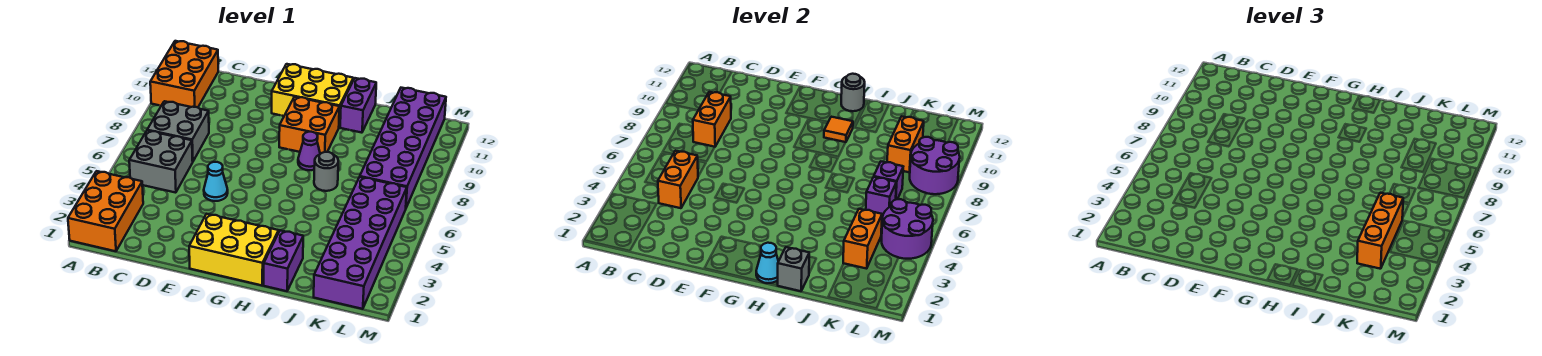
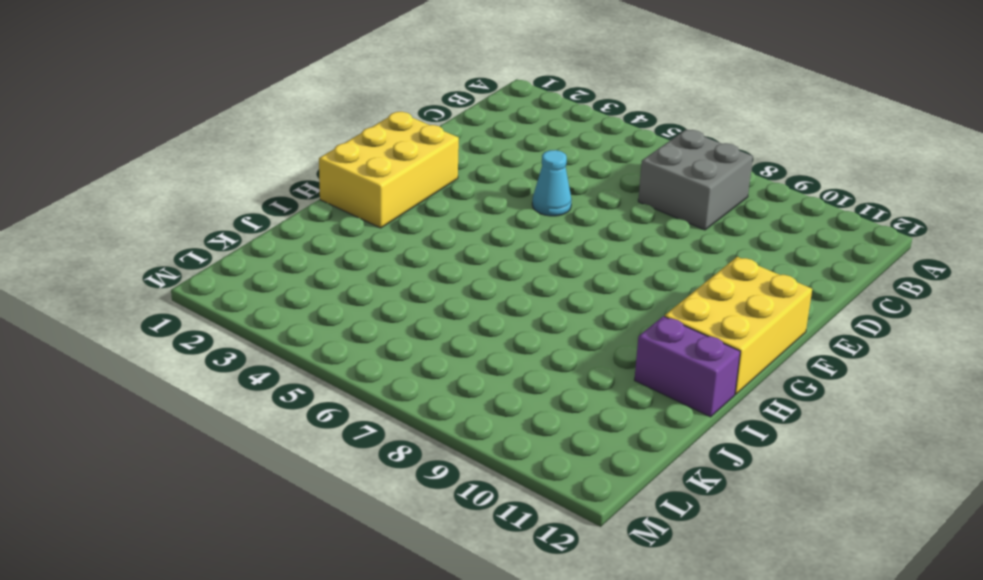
none -> orange 2x3 brick [68,171,143,251]
none -> orange 2x3 brick [150,41,218,108]
none -> grey 2x2 brick [129,131,193,193]

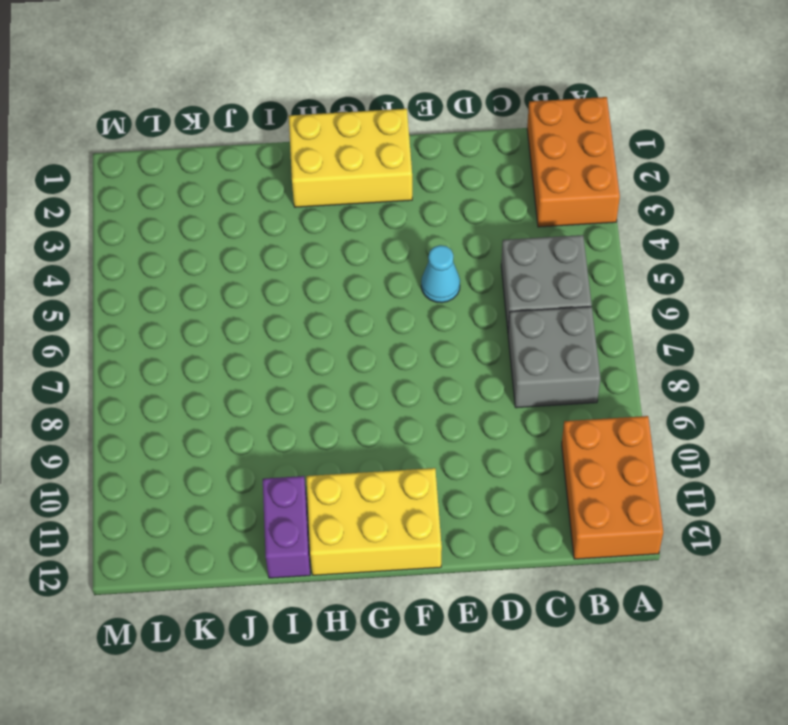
none -> orange 2x2 brick [279,97,339,154]
none -> purple 1x1 cone [298,132,320,170]
none -> purple 1x2 brick [264,230,303,291]

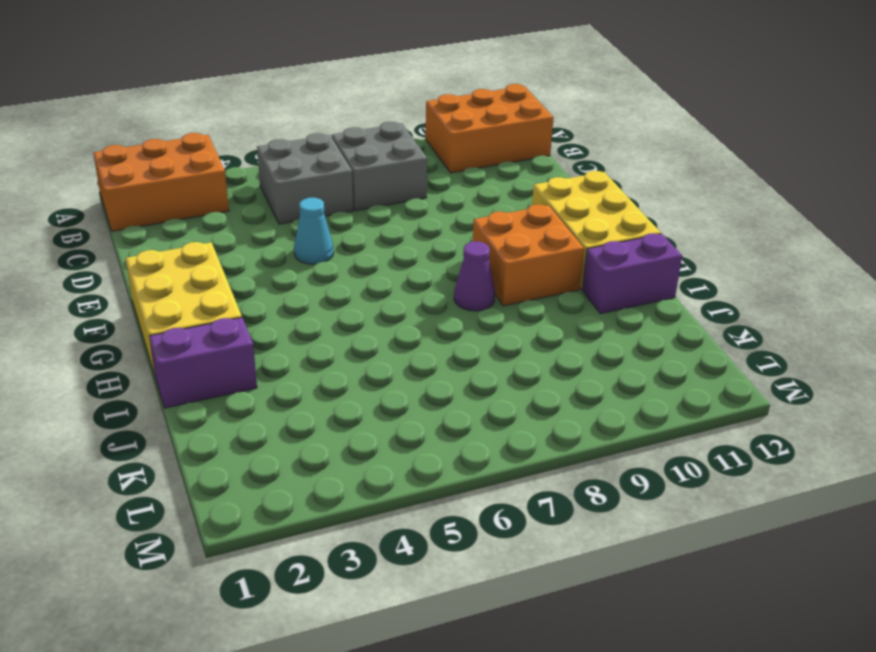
none -> grey 1x1 round brick [314,152,338,191]
none -> purple 2x6 brick [314,177,407,309]
none -> purple 2x6 brick [360,88,446,208]

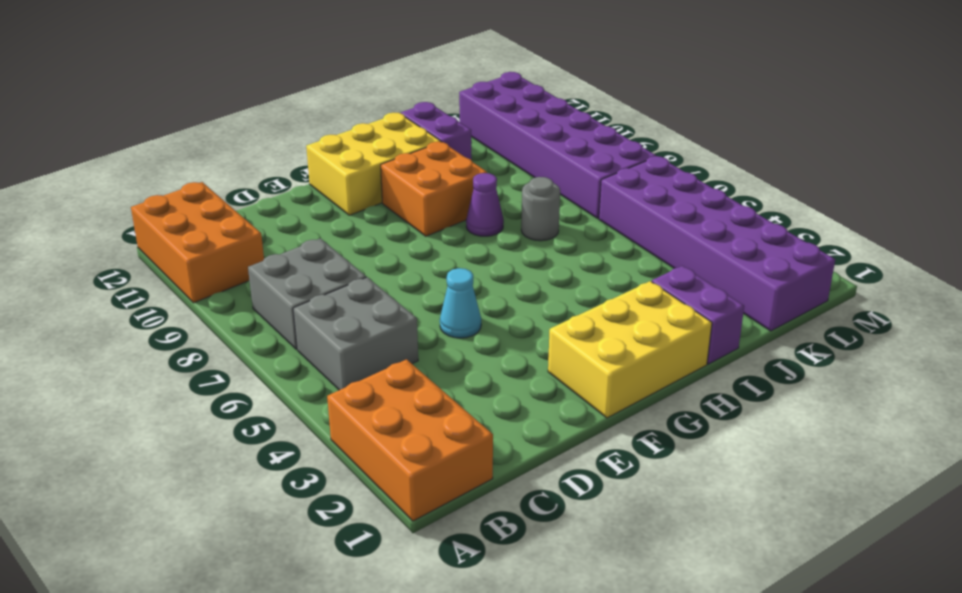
none -> orange 1x2 brick [658,151,698,208]
none -> orange 1x2 brick [693,92,731,147]
none -> cyan 1x1 cone [756,243,779,283]

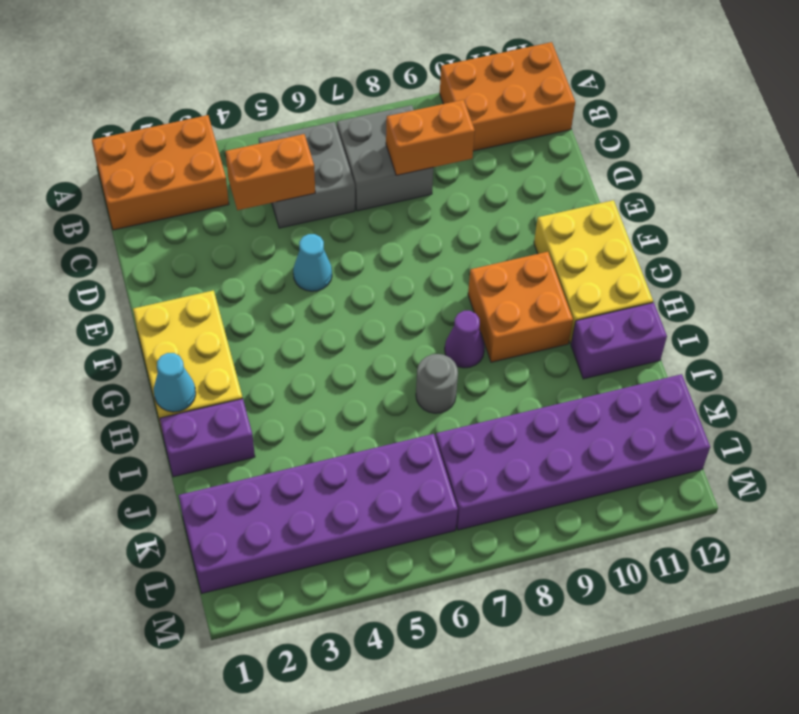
none -> orange 1x1 tile [824,117,853,142]
none -> grey 1x1 round brick [841,74,865,111]
none -> grey 1x1 brick [778,247,809,291]

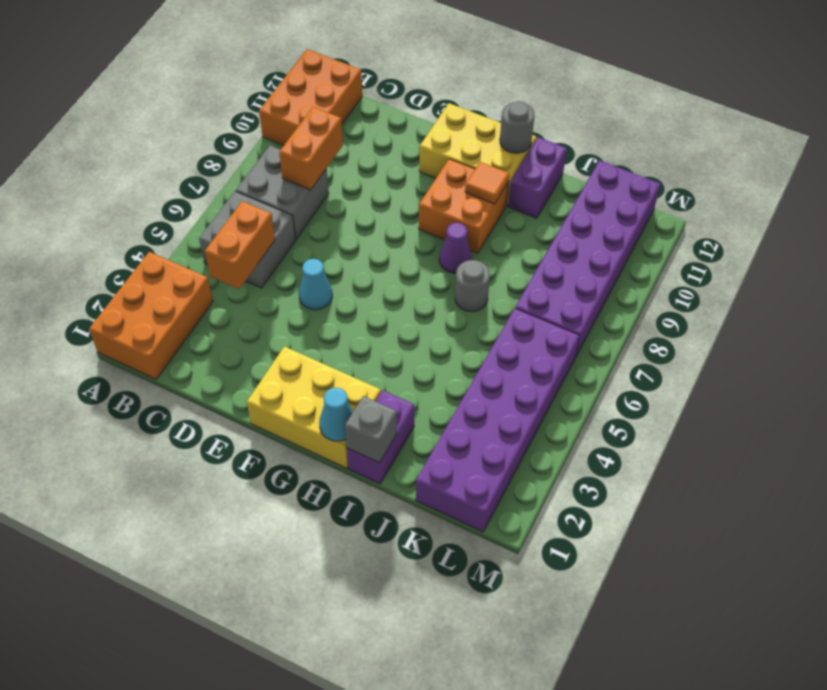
none -> orange 1x2 brick [843,209,882,269]
none -> purple 1x1 brick [866,177,896,218]
none -> purple 1x1 brick [874,162,903,199]

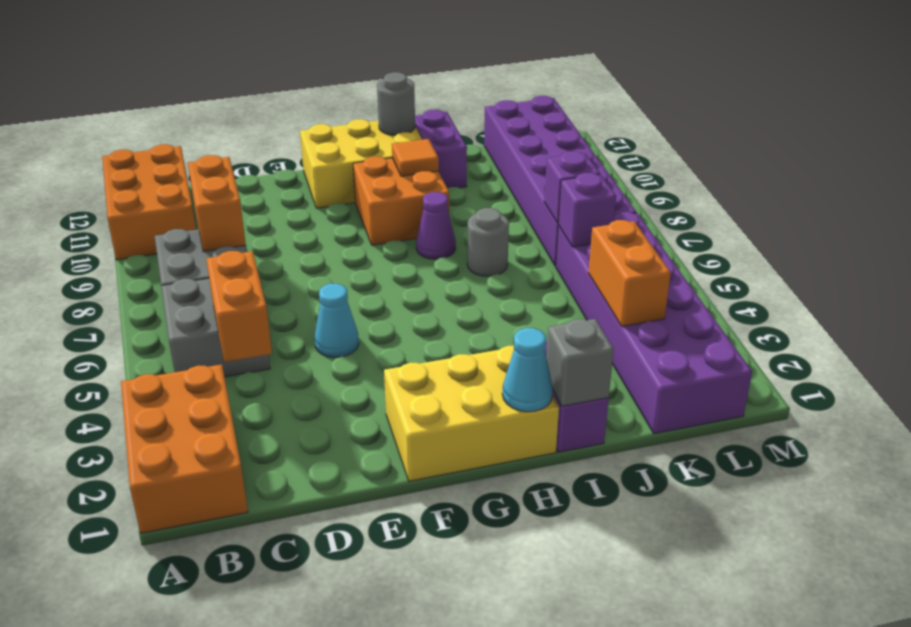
none -> orange 1x2 brick [887,116,924,172]
none -> purple 2x2 round brick [882,199,933,259]
none -> purple 2x2 round brick [910,137,960,194]

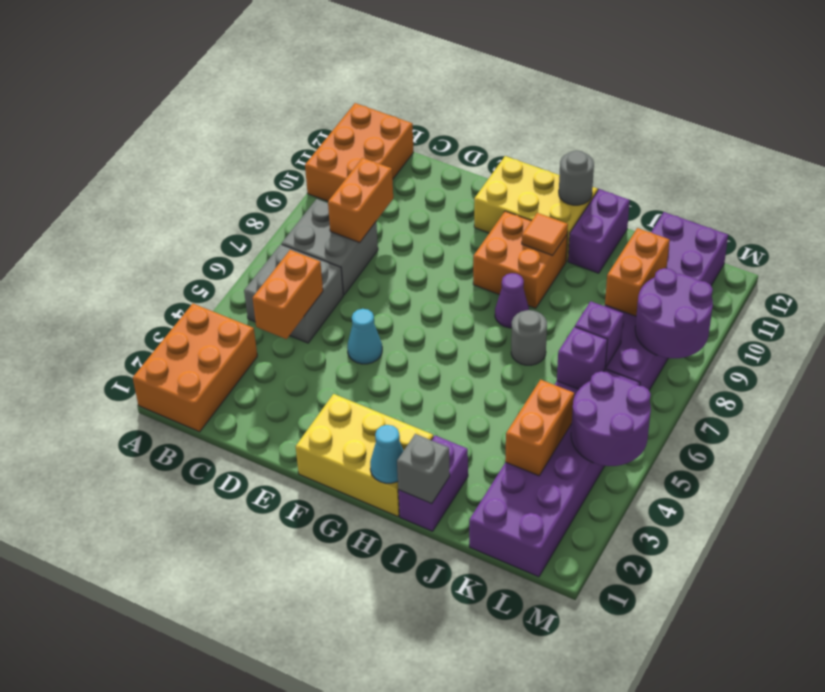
none -> orange 1x3 brick [1357,193,1403,269]

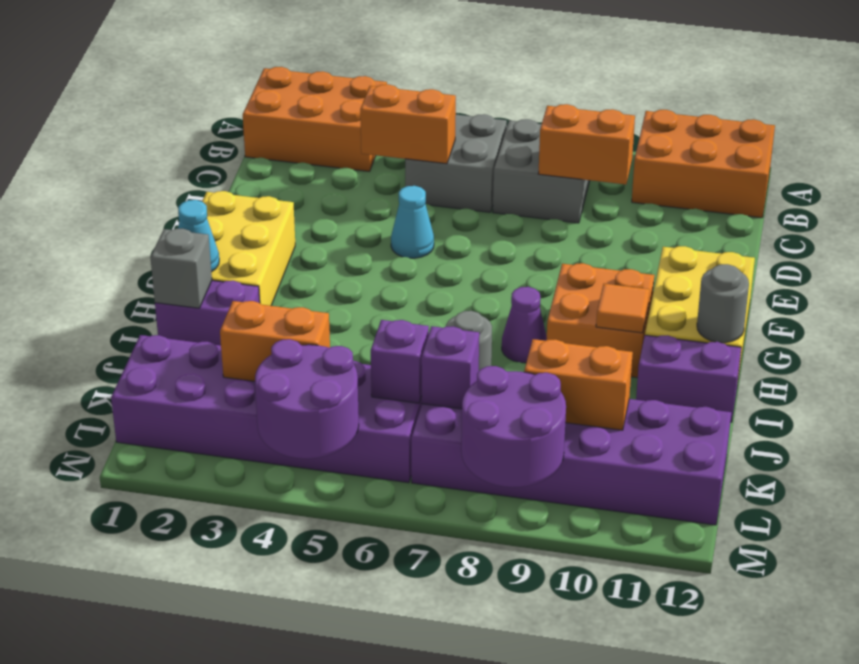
none -> orange 1x3 brick [1357,193,1403,269]

